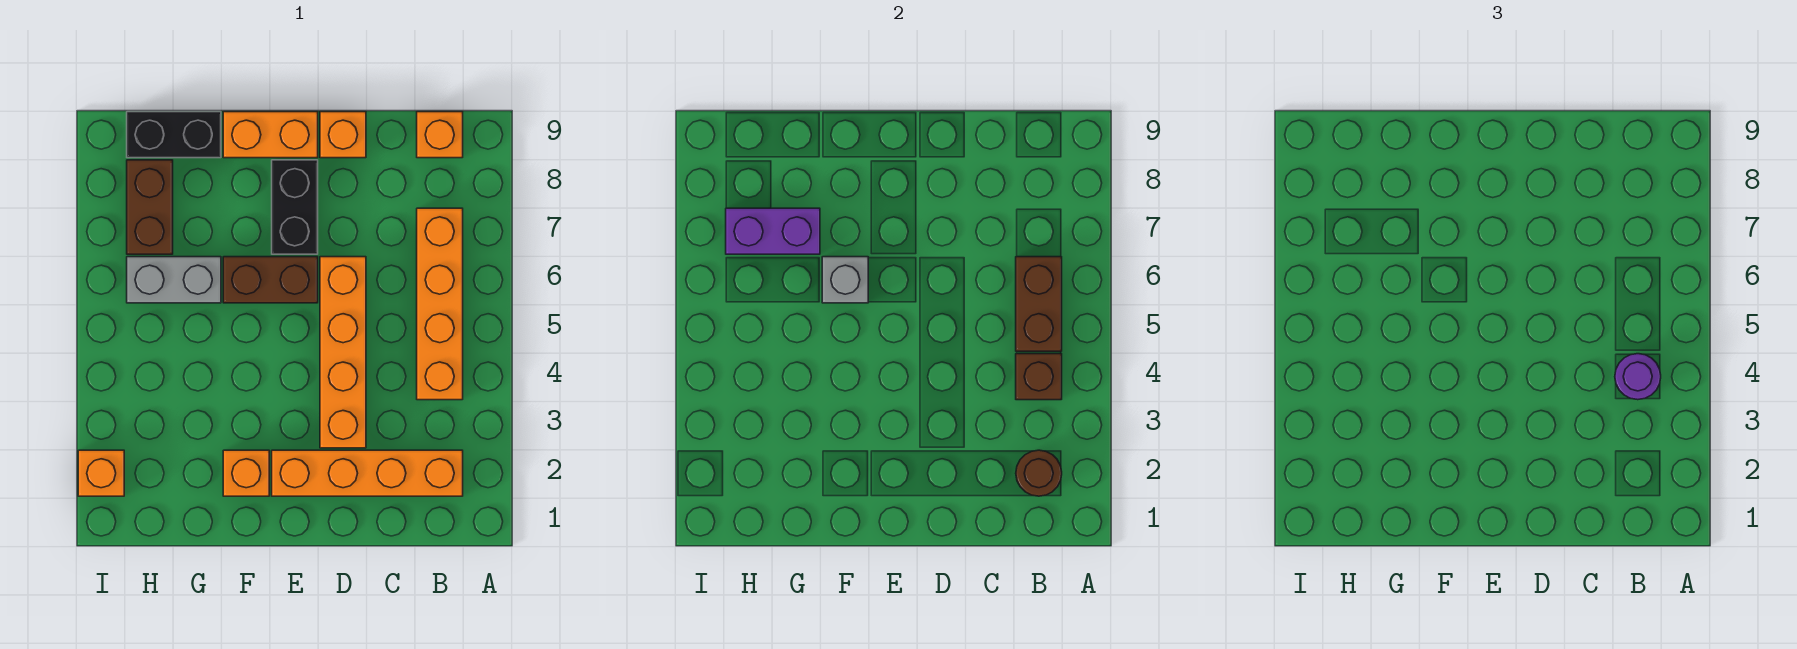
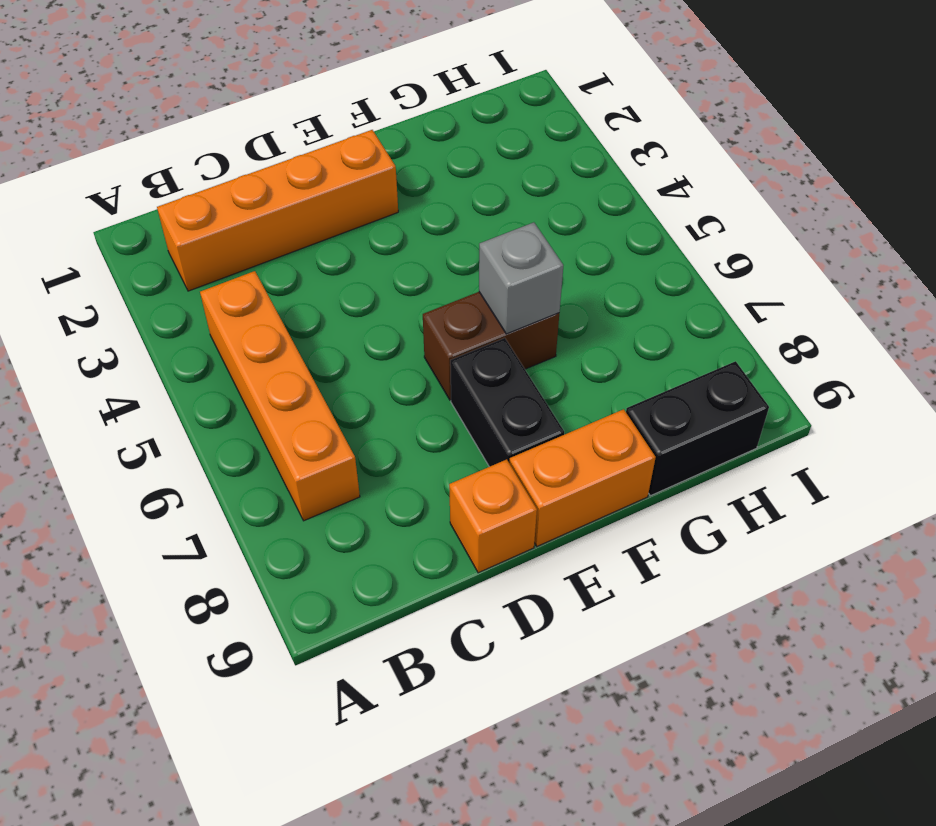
none -> orange 1x1 brick [417,112,463,158]
none -> orange 1x4 brick [320,257,366,448]
none -> orange 1x1 brick [223,450,269,496]

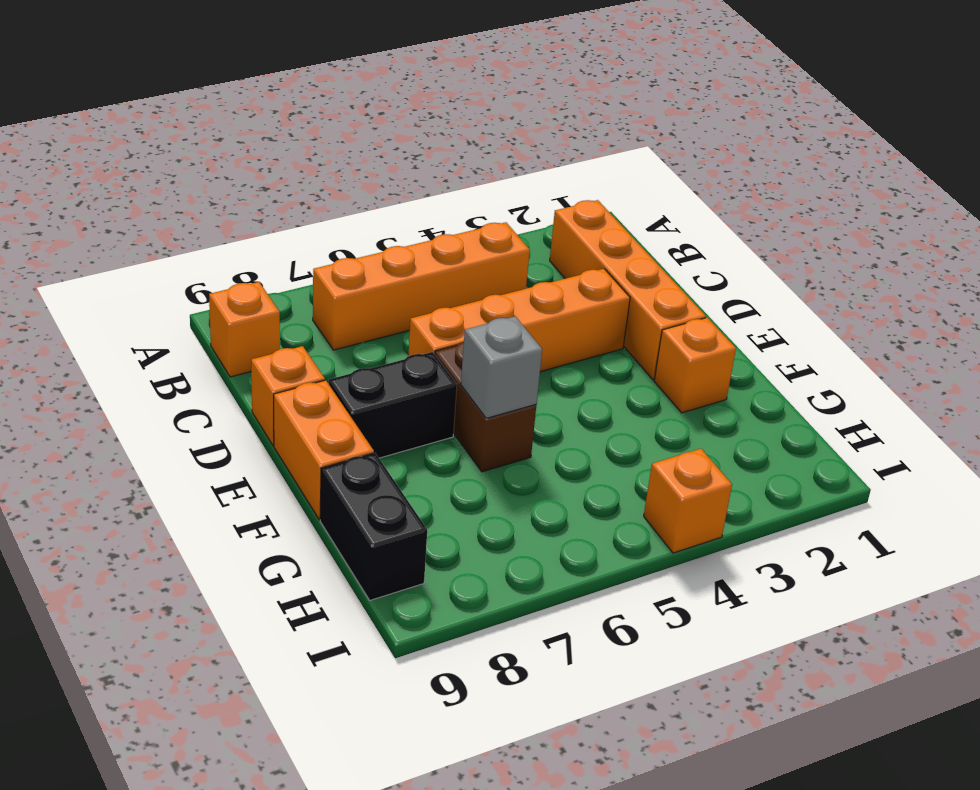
orange 1x1 brick [644,449,732,553] -> orange 1x1 brick moved to [78,450,124,496]
none -> grey 1x2 brick [127,257,221,303]
none -> brown 1x2 brick [127,160,173,254]
none -> brown 1x1 round brick [1016,450,1062,496]

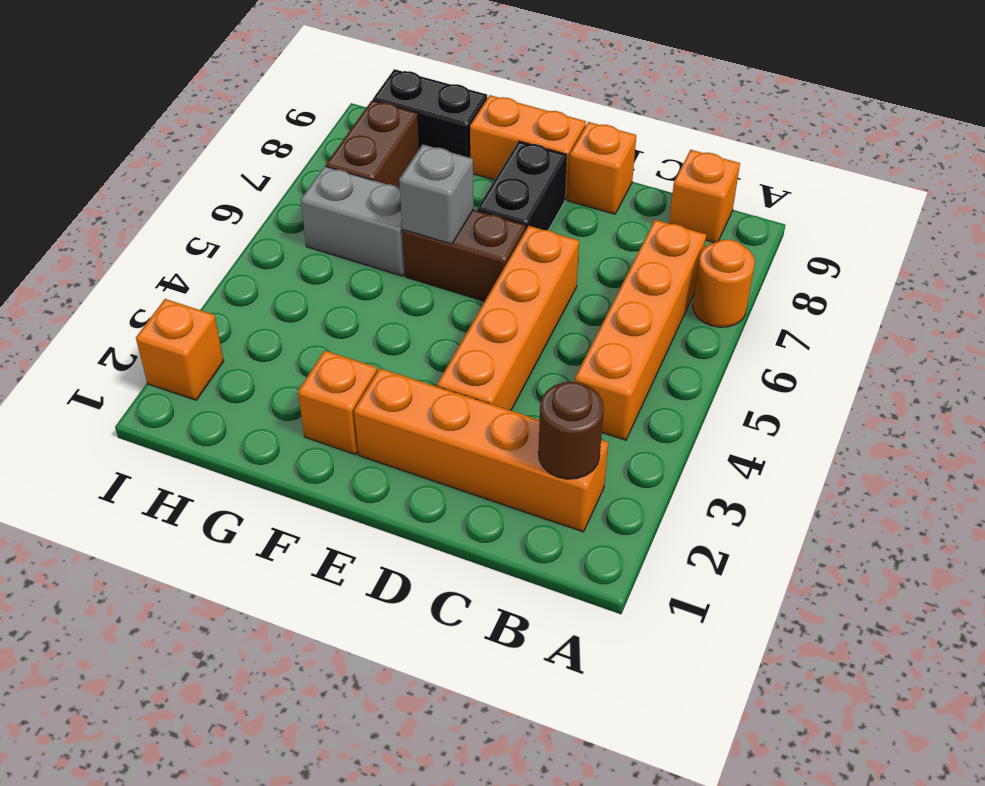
orange 1x1 round brick [693,240,755,327] -> none
none -> brown 1x1 brick [1016,354,1062,400]
none -> brown 1x2 brick [1016,257,1062,351]
none -> purple 1x2 brick [726,208,820,254]

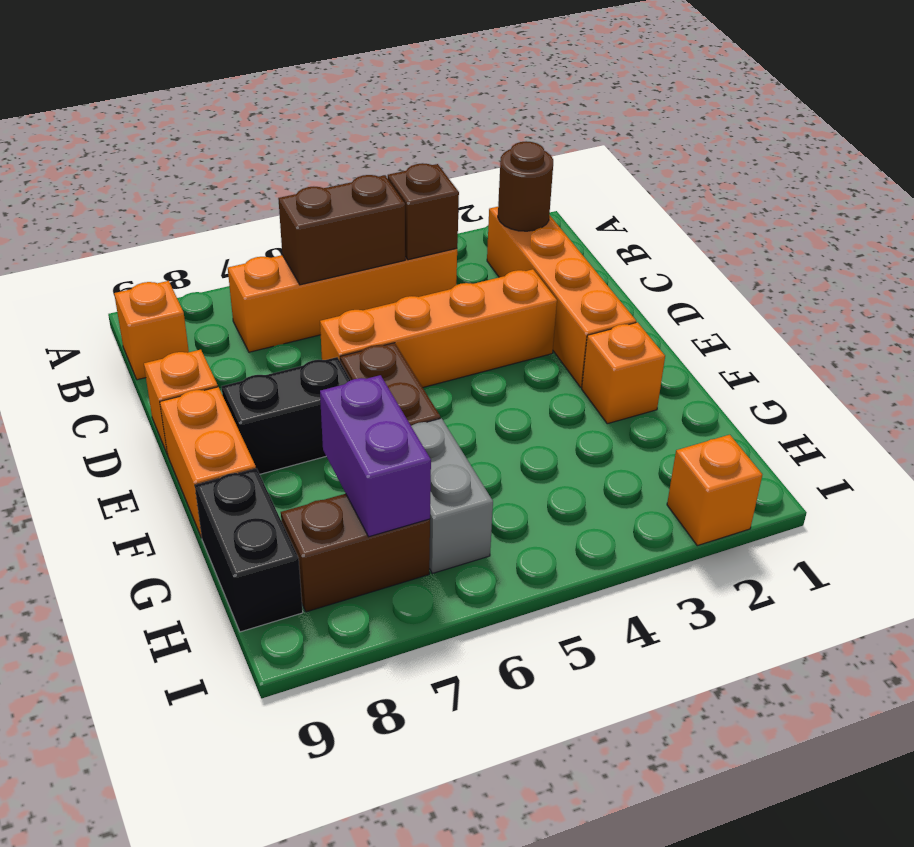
none -> grey 1x1 brick [822,257,868,303]
none -> purple 1x1 round brick [1615,354,1661,400]

